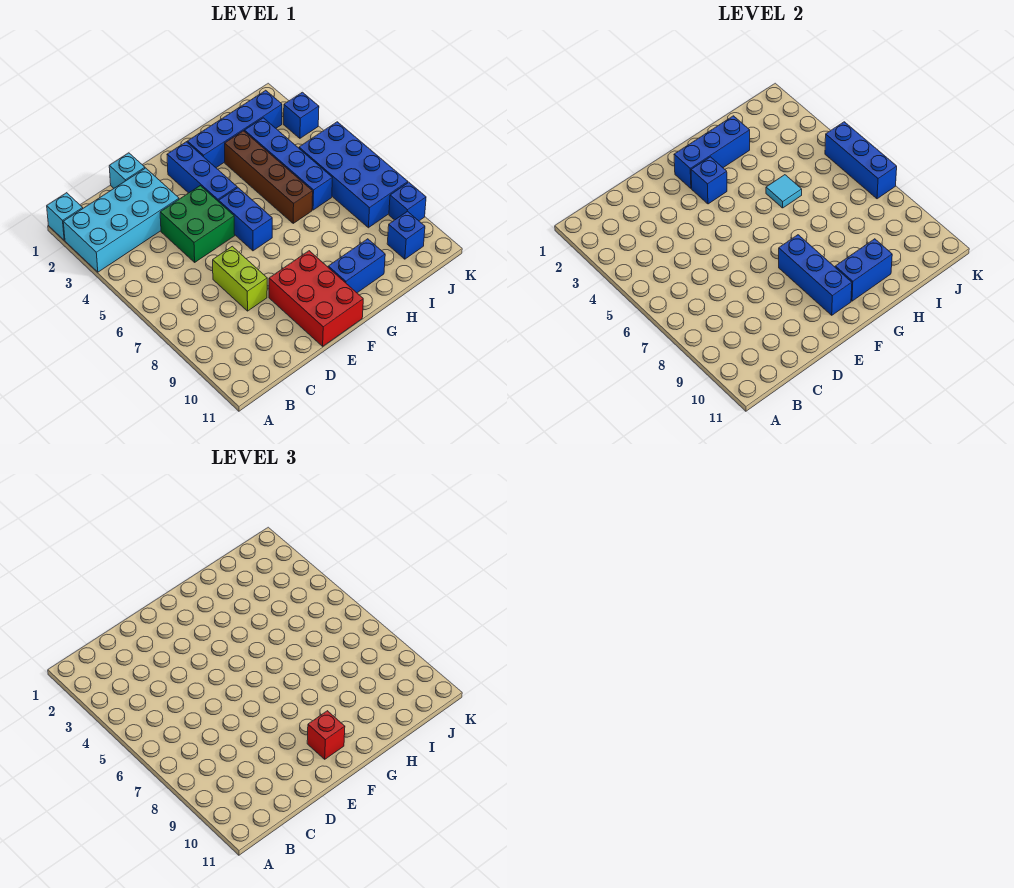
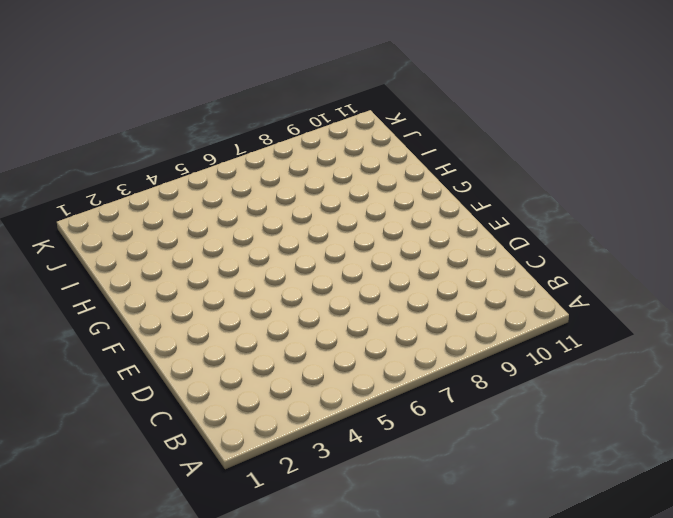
none -> cyan 1x1 brick [47,193,83,240]
none -> cyan 2x4 brick [63,168,179,272]
none -> cyan 1x1 brick [109,153,145,188]

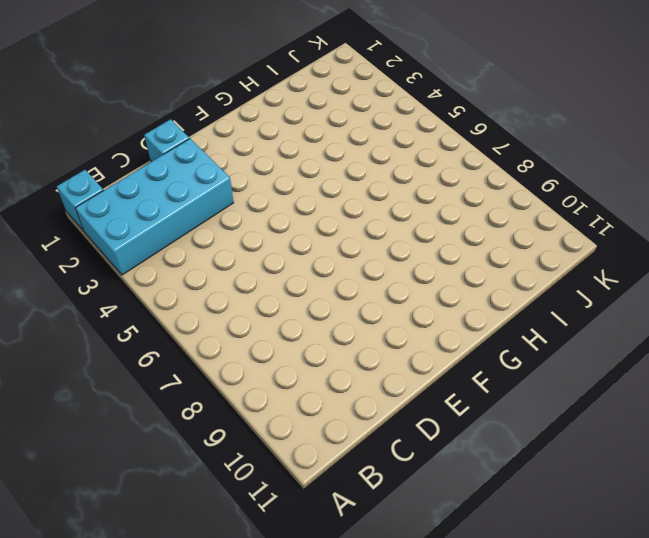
none -> green 2x2 brick [160,186,235,262]
none -> lime 1x2 brick [213,246,267,311]
none -> red 2x3 brick [269,251,363,346]

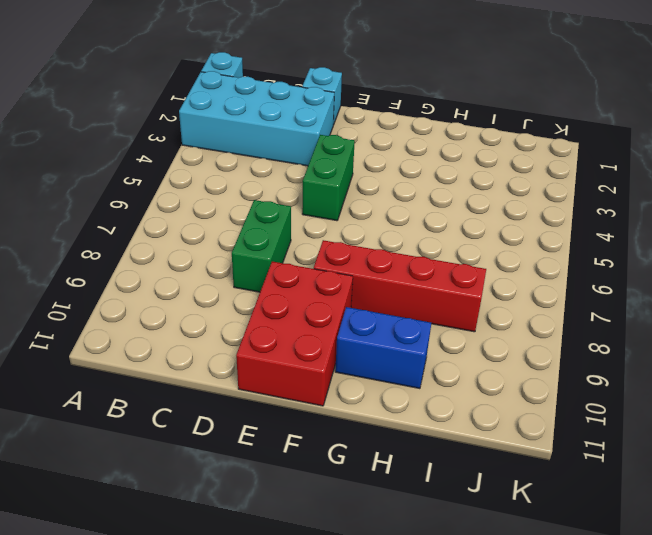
green 1x2 brick [232,200,291,292] -> lime 1x2 brick [213,246,267,311]
green 1x2 brick [302,135,355,221] -> green 2x2 brick [160,186,235,262]
red 1x4 brick [314,240,486,332] -> none
none -> blue 1x3 brick [167,142,237,202]
none -> blue 1x2 brick [219,188,272,251]
none -> blue 1x4 brick [187,90,282,168]

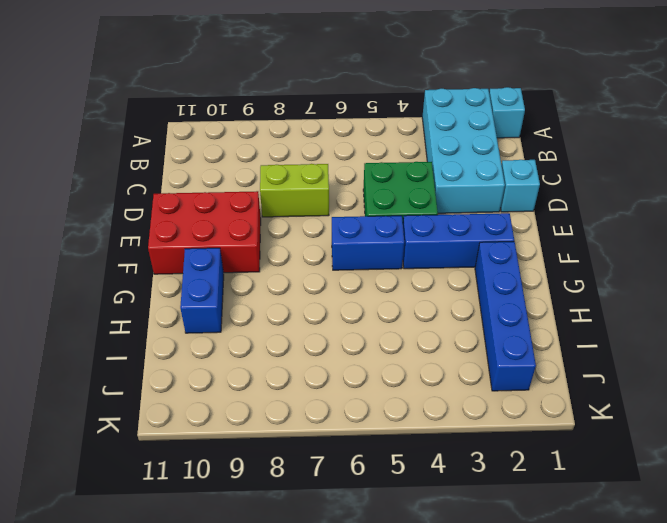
none -> brown 1x4 brick [225,131,313,223]
none -> blue 1x4 brick [244,118,332,210]
none -> blue 2x4 brick [299,122,408,228]

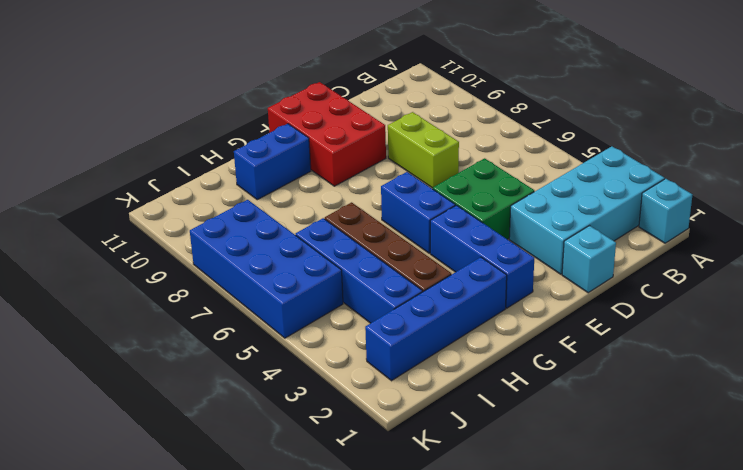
none -> blue 1x1 brick [387,211,425,259]
none -> blue 1x1 brick [284,92,319,138]
none -> blue 1x1 brick [389,182,426,221]

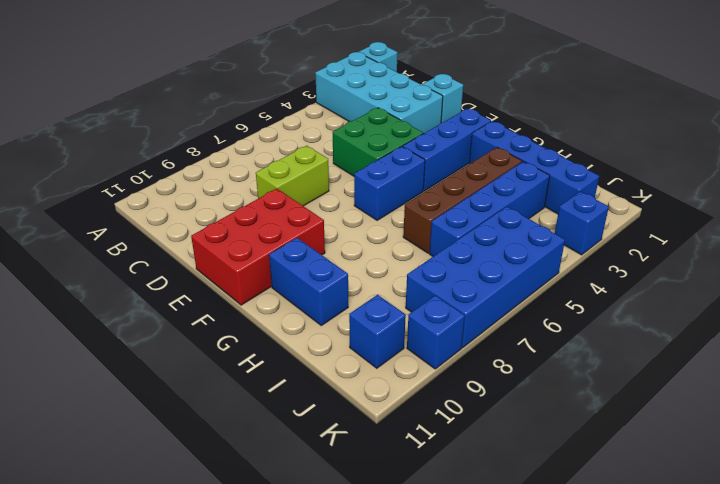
none -> blue 1x3 brick [674,116,750,189]
none -> blue 1x1 brick [691,157,727,204]
none -> blue 1x3 brick [779,235,852,315]

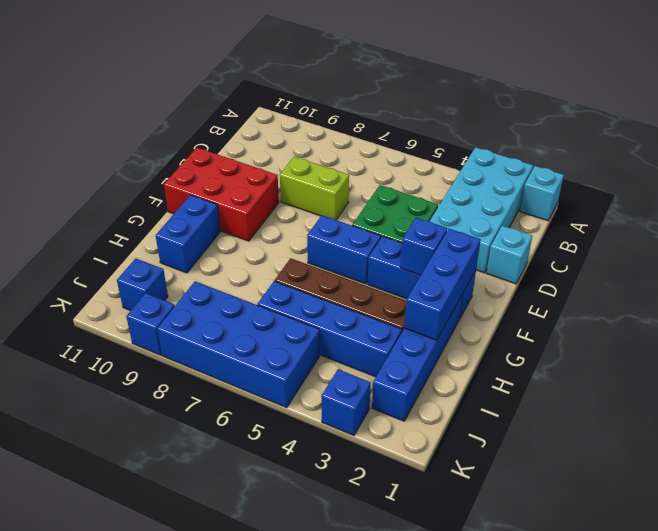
none -> blue 1x3 brick [779,235,852,315]
none -> blue 1x2 brick [835,239,892,301]
none -> cyan 1x1 tile [766,175,802,208]

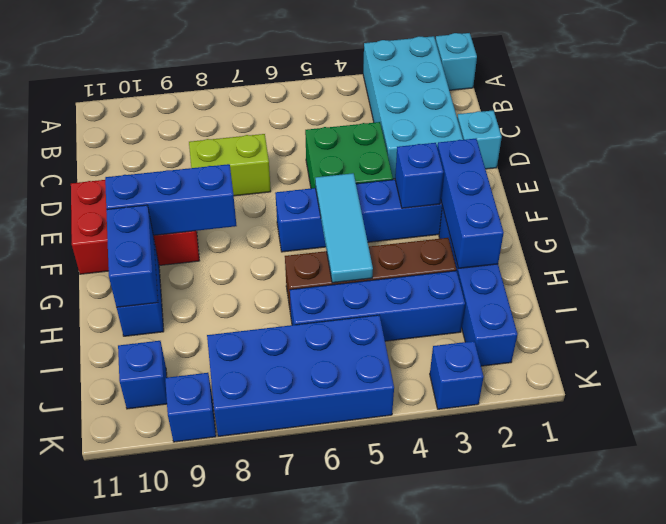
cyan 1x3 tile [315,173,373,283] -> cyan 1x1 tile [766,175,802,208]
none -> blue 1x3 brick [825,122,897,199]
none -> red 1x1 brick [307,711,345,759]

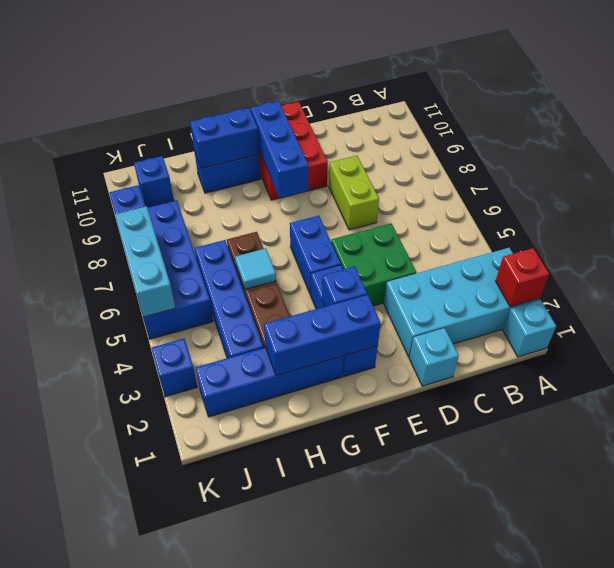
red 1x1 brick [496,248,549,307] -> red 1x1 brick moved to [307,711,345,759]
cyan 1x3 brick [115,206,176,317] -> blue 1x3 brick [825,122,897,199]

